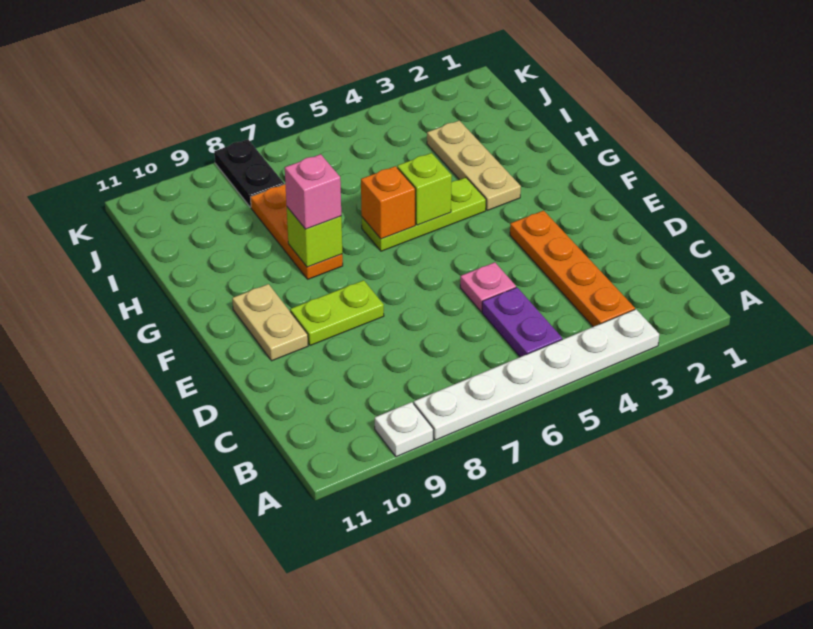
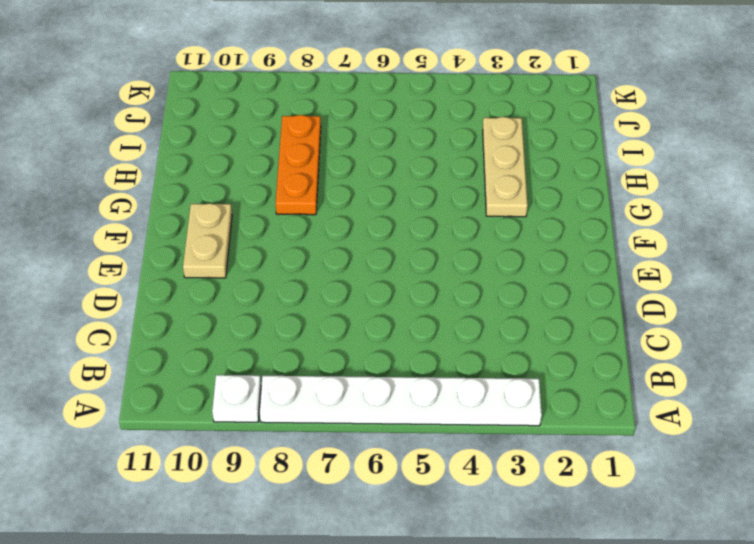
none -> orange 1x4 plate [510,211,635,327]
none -> purple 1x2 plate [482,288,562,357]
none -> pink 1x1 plate [460,262,516,312]

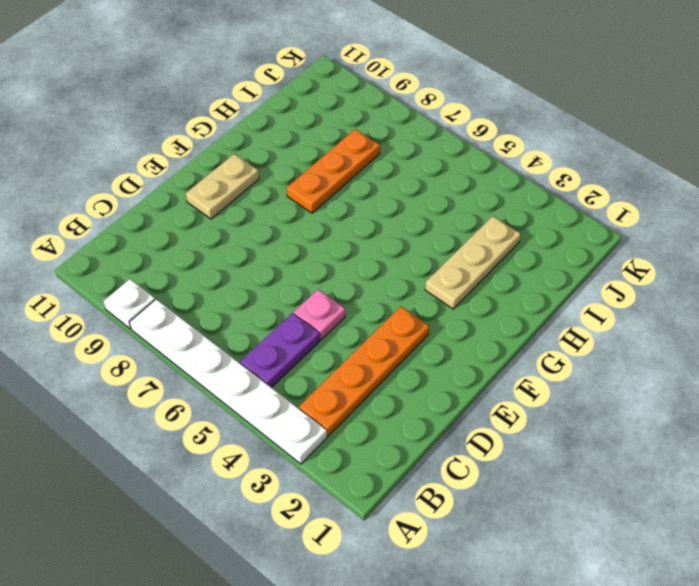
none -> lime 1x2 plate [290,280,384,345]
none -> lime 1x3 plate [362,178,486,251]
none -> black 1x2 plate [214,139,284,207]

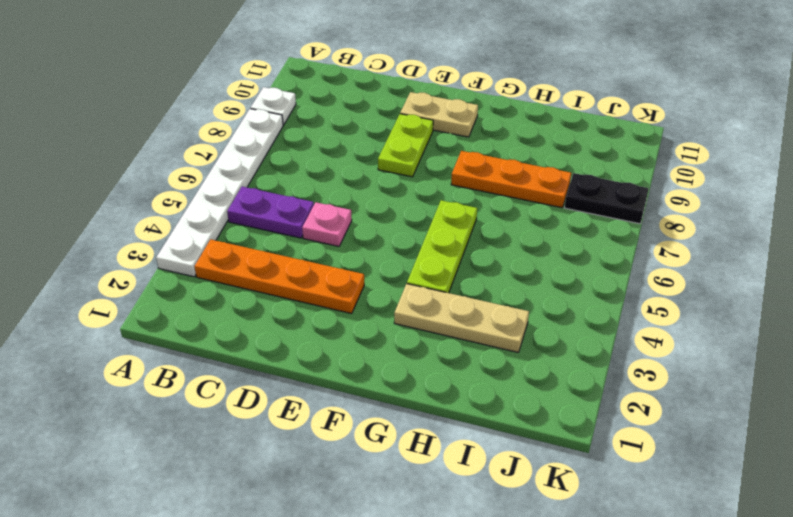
none -> lime 1x1 brick [397,153,452,225]
none -> orange 1x1 brick [361,166,415,239]
none -> lime 1x1 brick [287,207,342,267]

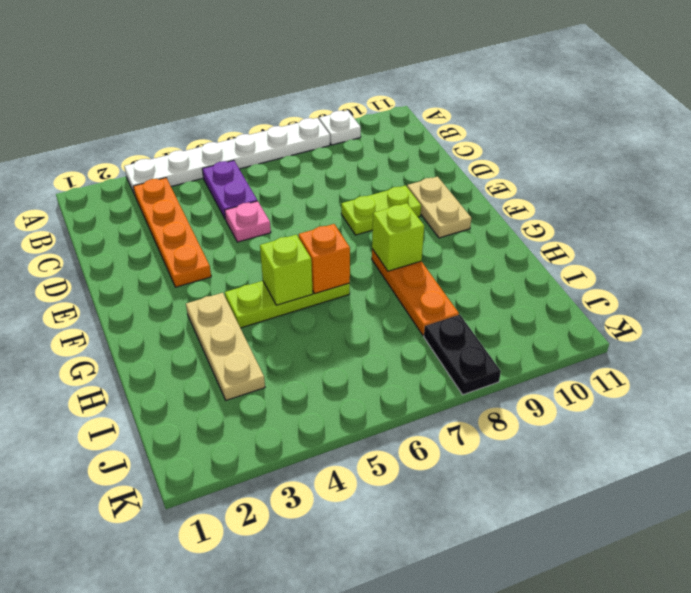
none -> pink 1x1 brick [285,154,341,229]

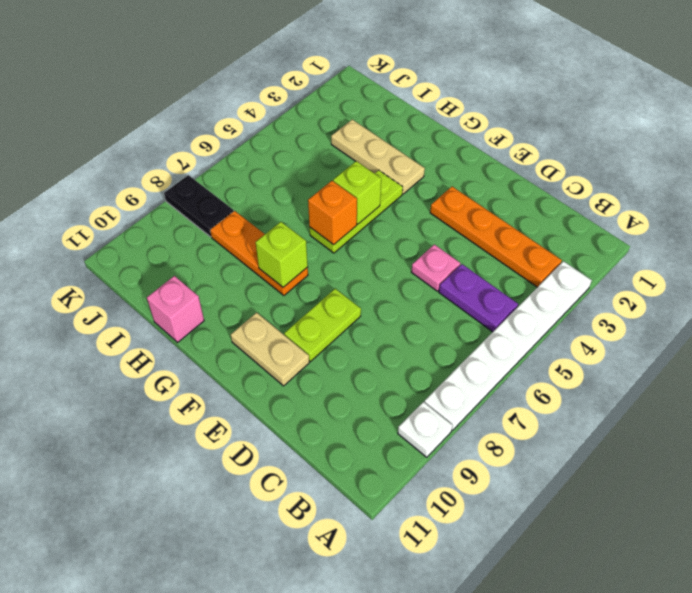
pink 1x1 brick [147,276,204,342] -> pink 1x1 brick moved to [285,154,341,229]

